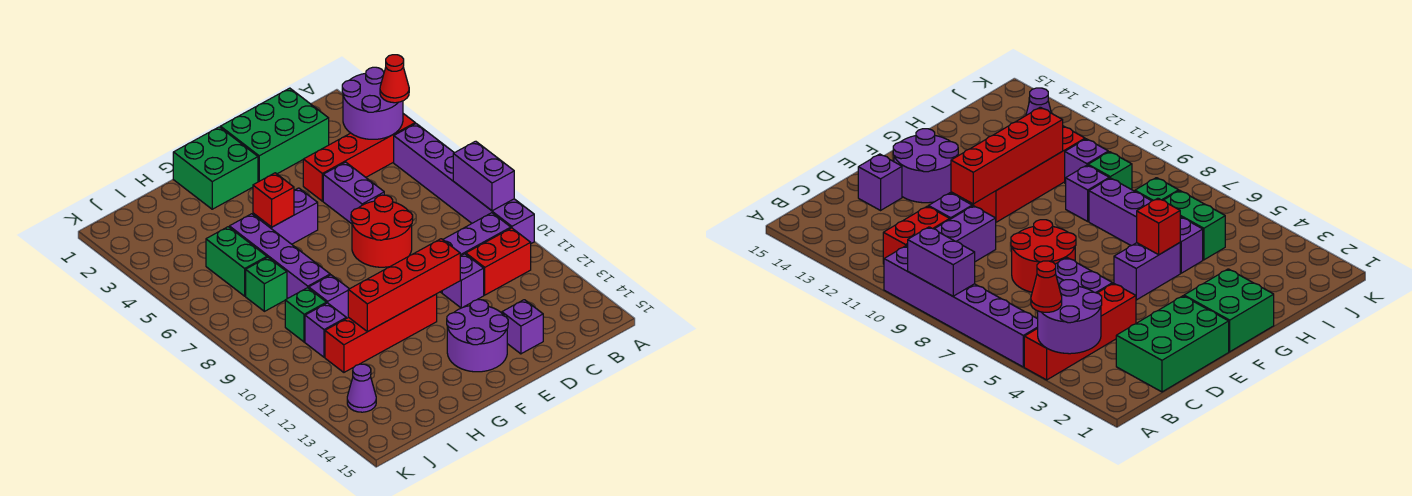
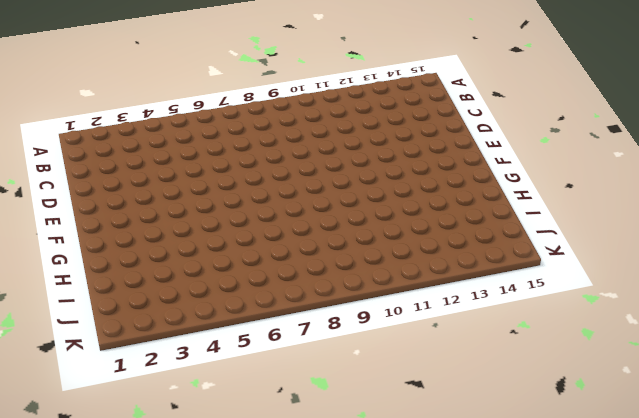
none -> red 1x4 brick [303,114,415,201]
none -> purple 1x6 brick [394,124,534,244]
none -> purple 1x3 brick [441,213,511,293]

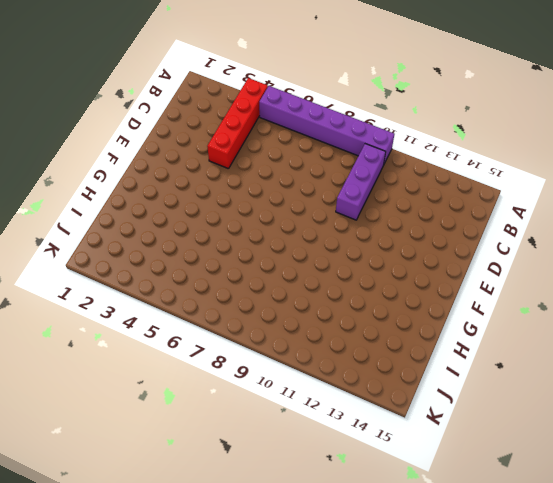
none -> red 1x2 brick [466,228,531,295]
none -> green 2x3 brick [220,88,329,182]
none -> purple 1x2 brick [323,162,384,224]

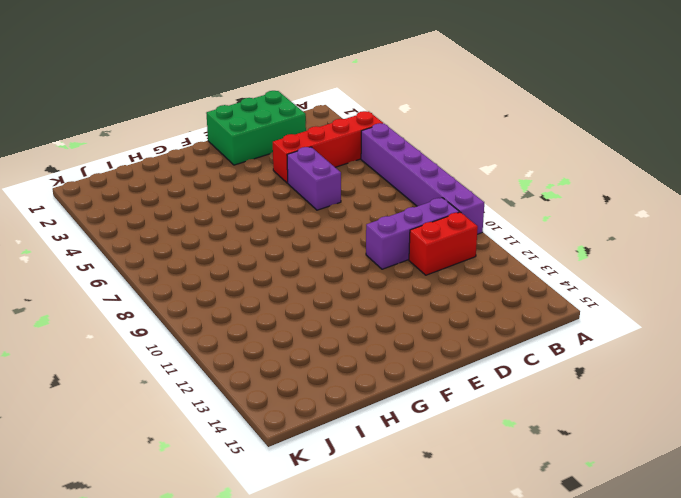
none -> red 2x2 round brick [351,195,413,267]
none -> purple 1x1 brick [442,254,484,308]
none -> purple 1x1 brick [502,300,543,354]

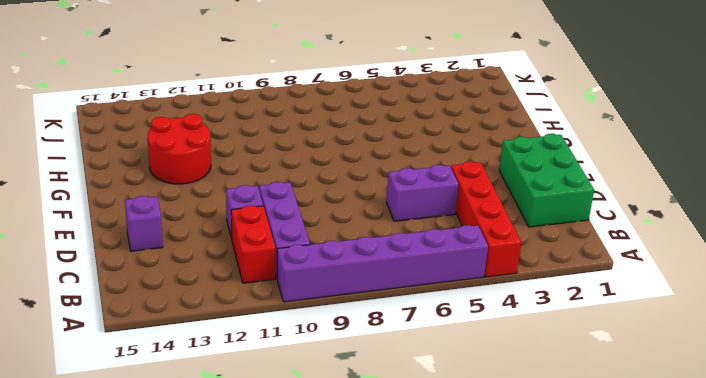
red 2x2 round brick [148,114,211,184] -> red 2x2 round brick moved to [351,195,413,267]
none -> purple 2x2 round brick [447,300,508,372]
none -> green 2x2 brick [173,127,258,209]
none -> purple 1x2 brick [253,188,318,244]

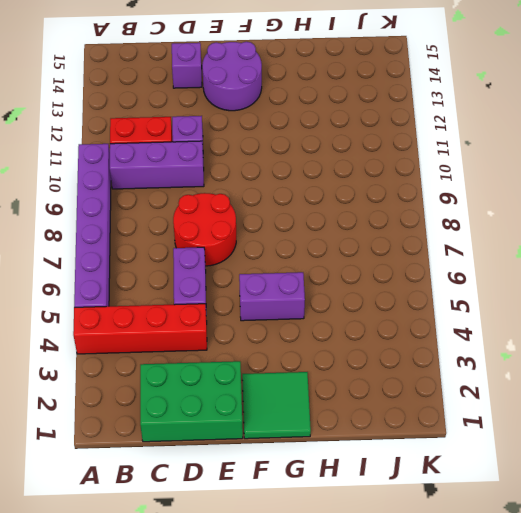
green 2x2 tile [242,372,311,439] -> green 2x2 brick [173,127,258,209]
none -> red 1x4 brick [325,294,437,372]
none -> purple 1x4 brick [229,214,330,298]
none -> purple 1x1 brick [309,275,349,318]

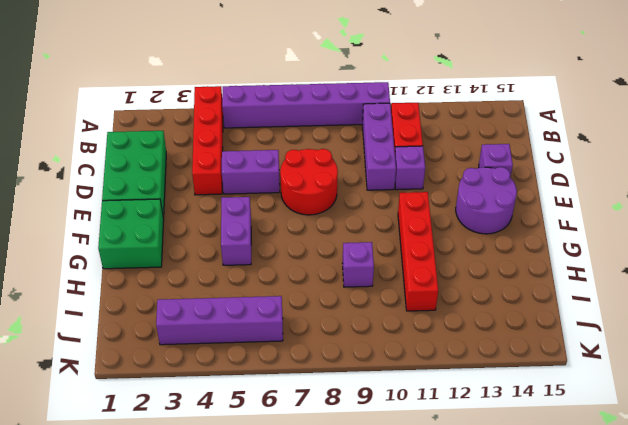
purple 1x4 brick [156,296,283,345] -> purple 1x4 brick moved to [229,214,330,298]
none -> green 1x2 brick [206,227,267,296]
none -> green 1x1 brick [246,257,287,311]
none -> green 1x1 brick [285,288,327,342]

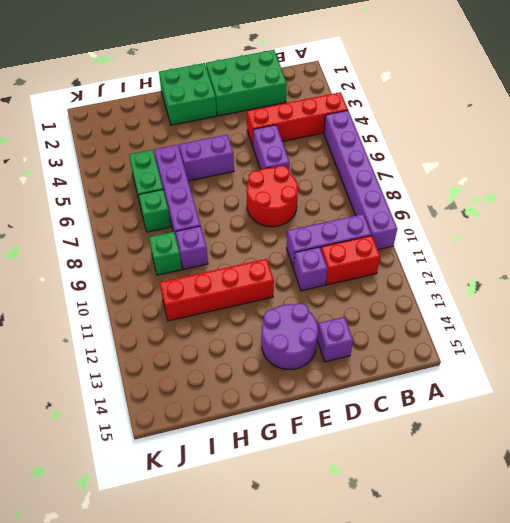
none -> purple 1x1 brick [305,303,346,357]
none -> purple 1x1 cone [347,364,376,412]
none -> purple 2x2 round brick [342,67,403,139]

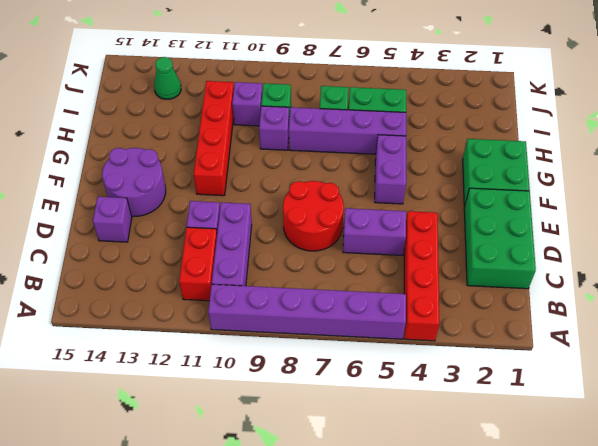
green 1x1 cone [154,57,181,99] -> purple 1x1 cone [347,364,376,412]
none -> purple 2x2 round brick [342,67,403,139]
none -> purple 1x2 brick [453,141,514,211]
none -> red 1x4 brick [348,239,460,332]

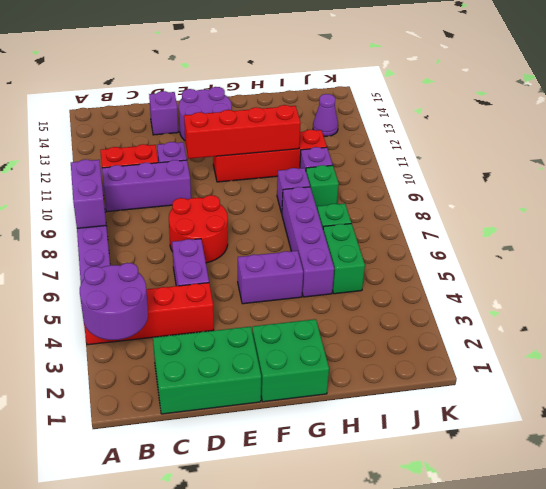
none -> red 1x1 brick [253,173,294,227]
none -> red 1x1 cone [380,55,409,103]

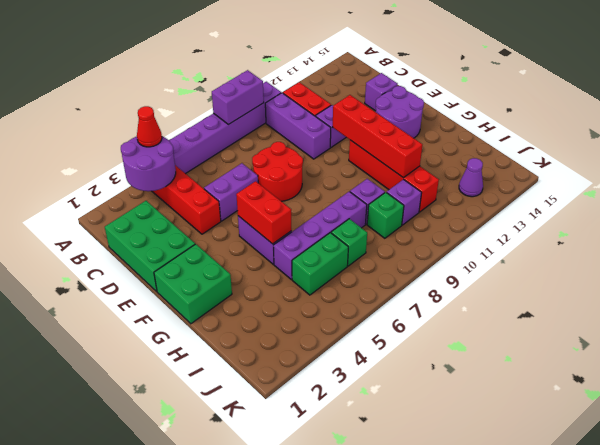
red 1x2 brick [236,181,292,244] -> red 1x1 brick [253,173,294,227]

